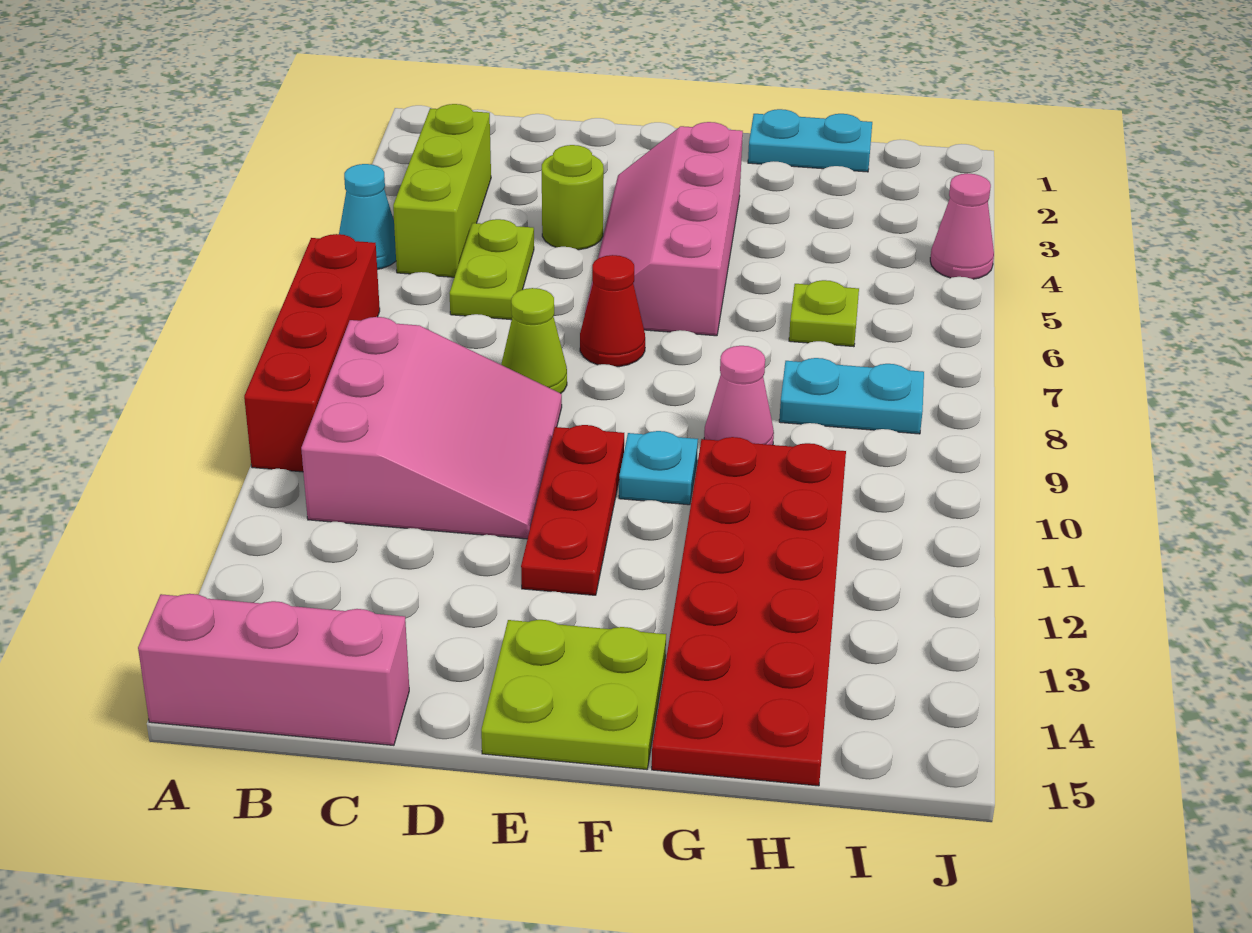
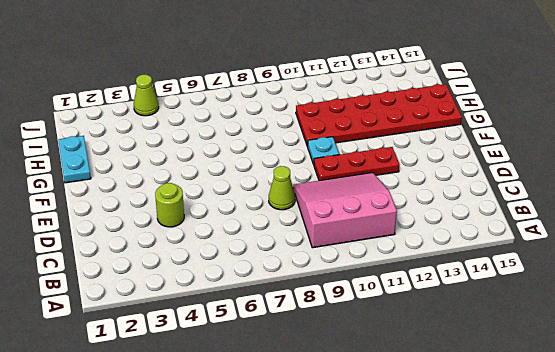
lime 1x1 cone [134,75,159,116] -> pink 1x1 cone [930,173,994,279]
none -> cyan 1x1 cone [339,164,396,269]
none -> red 1x4 brick [244,234,380,472]
none -> pink 1x3 brick [138,594,409,745]

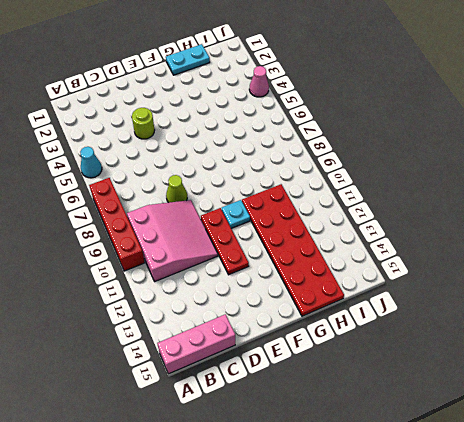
none -> lime 1x3 brick [393,104,491,277]
none -> lime 1x2 plate [450,219,534,320]
none -> pink 2x4 slope [585,122,743,336]

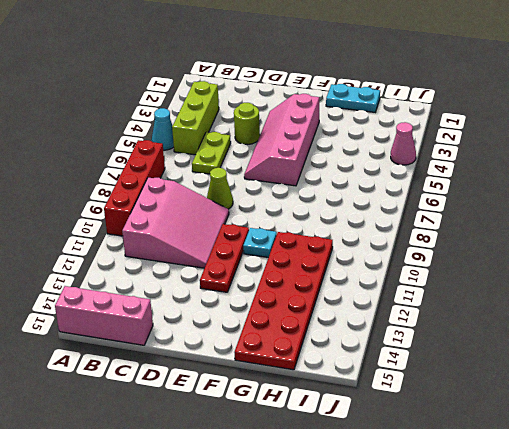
none -> red 1x1 cone [580,255,645,367]
none -> lime 2x2 plate [481,620,666,770]
none -> pink 1x1 cone [704,346,774,445]

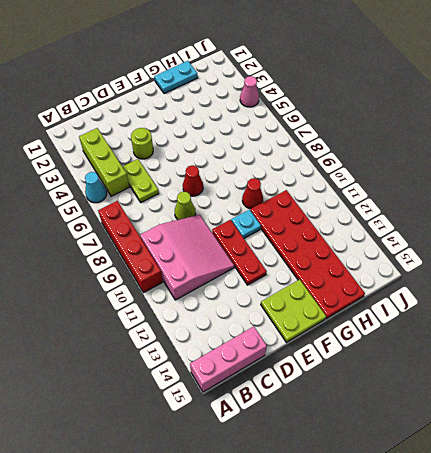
red 1x1 cone [242,178,263,209] -> pink 1x1 cone [704,346,774,445]
none -> pink 2x4 slope [585,122,743,336]
none -> lime 1x1 plate [789,280,859,347]
none -> cyan 1x2 plate [779,358,924,434]

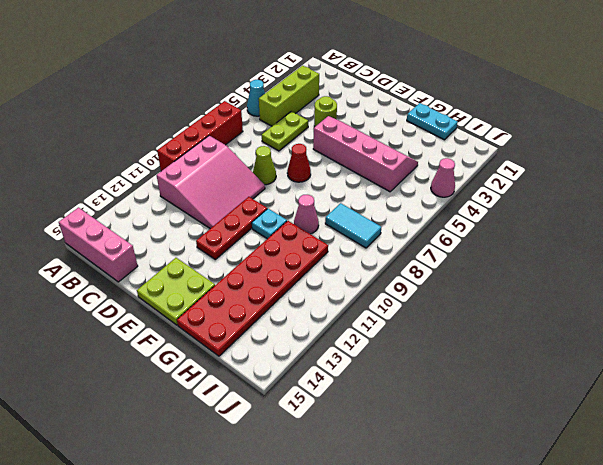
pink 2x4 slope [313,116,418,192] -> pink 2x4 slope turned to [585,122,743,336]
cyan 1x2 tile [325,203,381,248] -> cyan 1x2 plate [779,358,924,434]
none -> lime 1x1 plate [789,280,859,347]

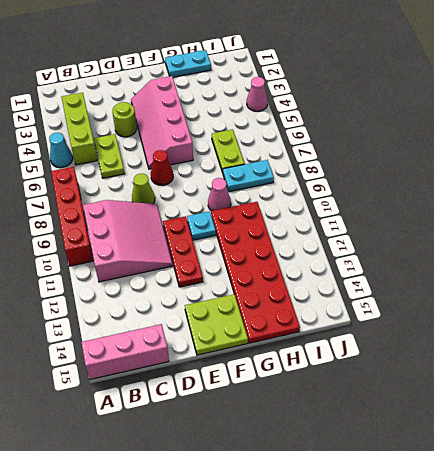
lime 1x2 plate [212,129,244,173] -> lime 1x1 plate [789,280,859,347]

